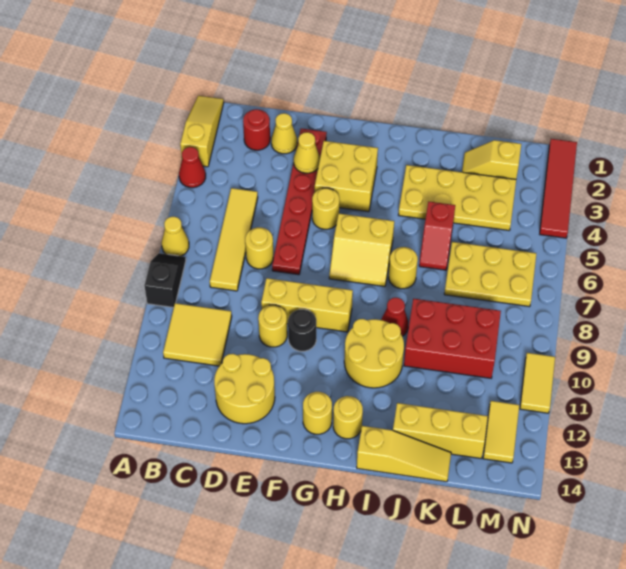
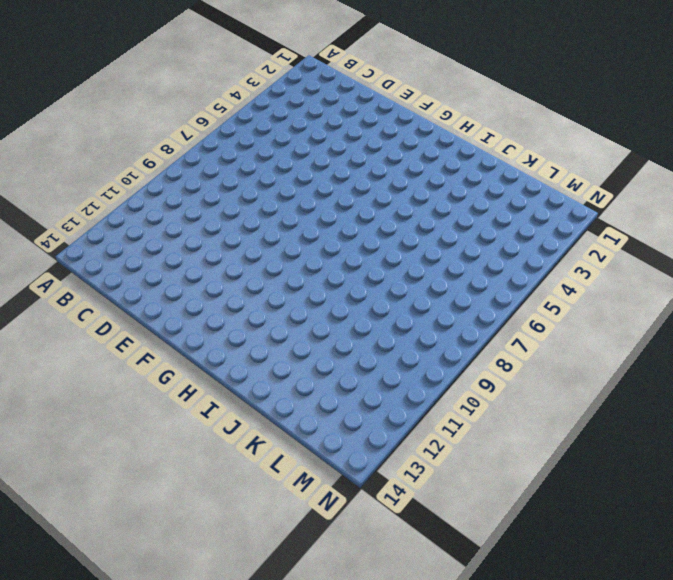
none -> yellow 1x3 slope [180,96,224,167]
none -> red 1x1 cone [179,147,206,188]
none -> yellow 1x1 cone [162,217,189,256]
none -> black 1x2 slope [145,253,186,308]

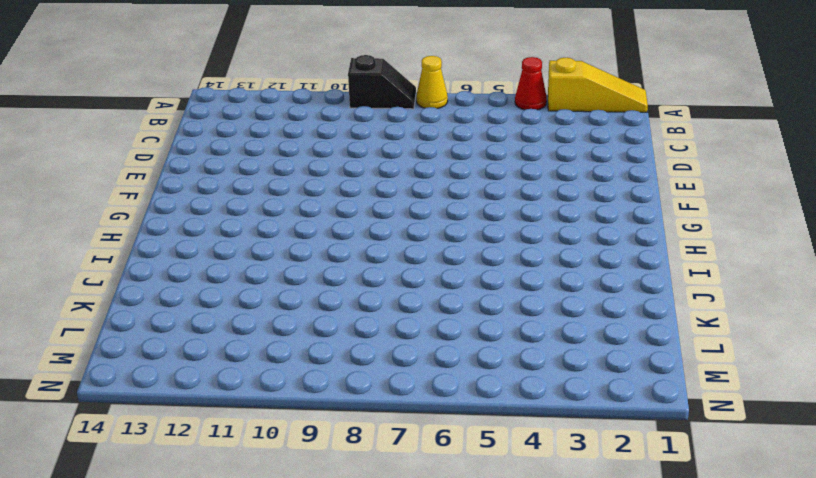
none -> yellow 2x2 tile [163,303,232,366]
none -> red 1x1 round brick [243,109,270,150]
none -> yellow 1x4 tile [210,188,258,291]
none -> yellow 1x1 cone [271,113,297,154]

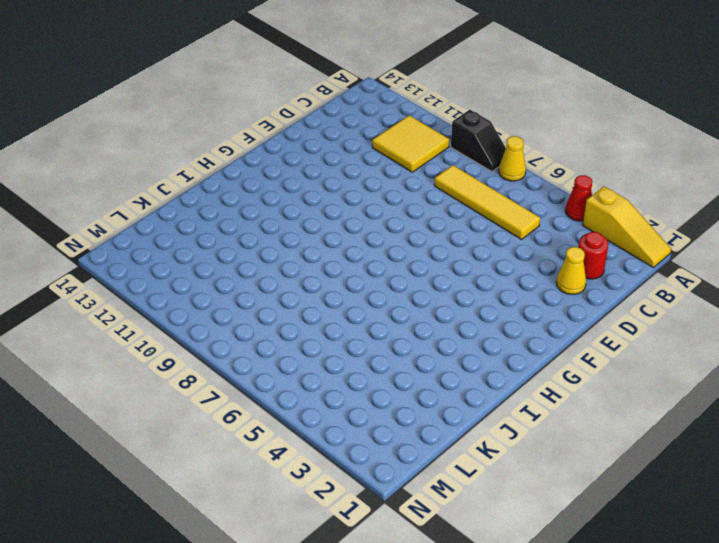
none -> yellow 1x1 round brick [245,227,273,269]
none -> yellow 2x2 round brick [214,354,275,424]
none -> red 1x6 plate [272,129,327,275]
none -> yellow 1x3 brick [261,278,353,332]

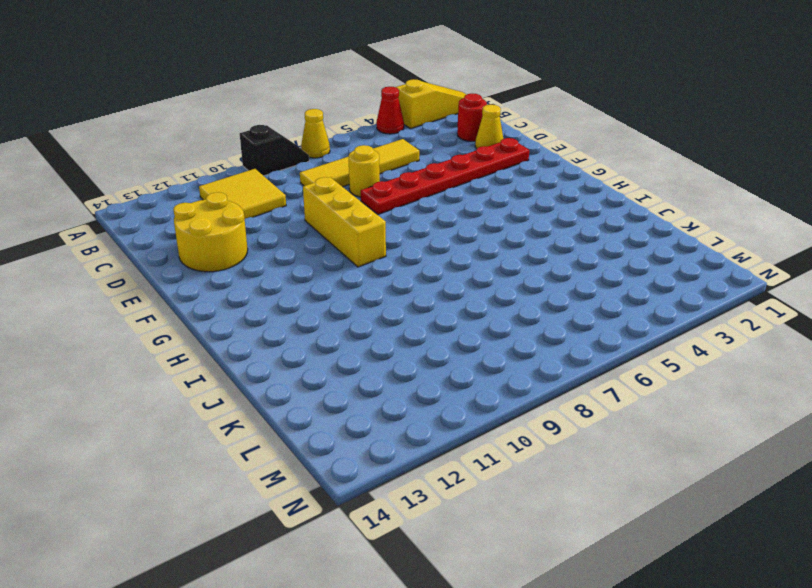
none -> yellow 1x1 round brick [258,305,287,347]
none -> yellow 2x2 brick [315,141,378,212]
none -> yellow 1x1 round brick [312,188,339,229]
none -> black 1x1 round brick [288,309,316,351]

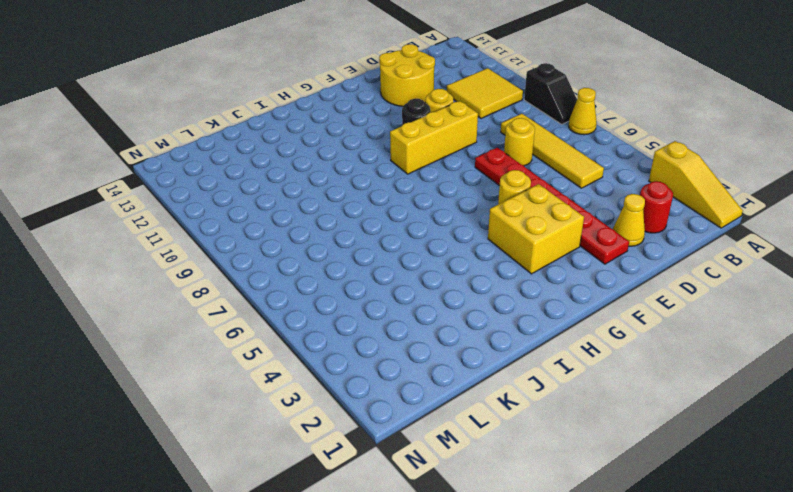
none -> red 1x1 cone [179,147,206,188]
none -> yellow 2x2 slope [329,214,394,287]
none -> yellow 1x1 round brick [303,392,332,434]
none -> yellow 2x2 round brick [344,319,404,388]

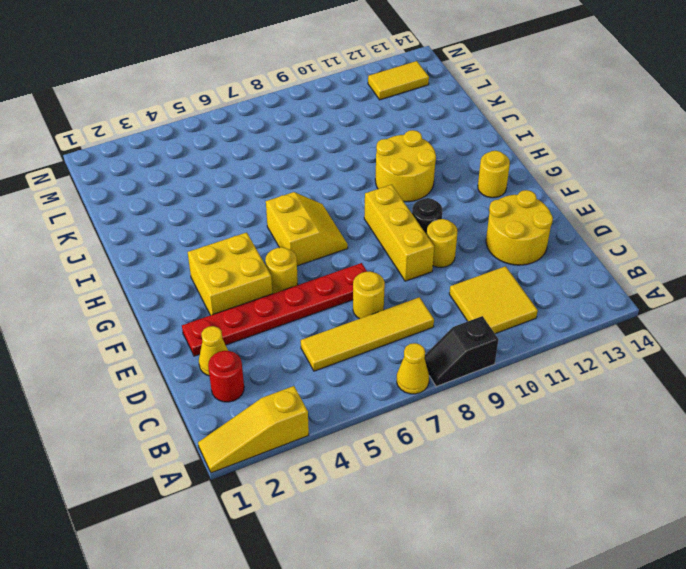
none -> red 1x1 cone [179,147,206,188]
none -> yellow 1x1 round brick [333,396,363,439]
none -> yellow 2x4 plate [399,165,516,230]
none -> yellow 1x1 round brick [389,247,418,289]

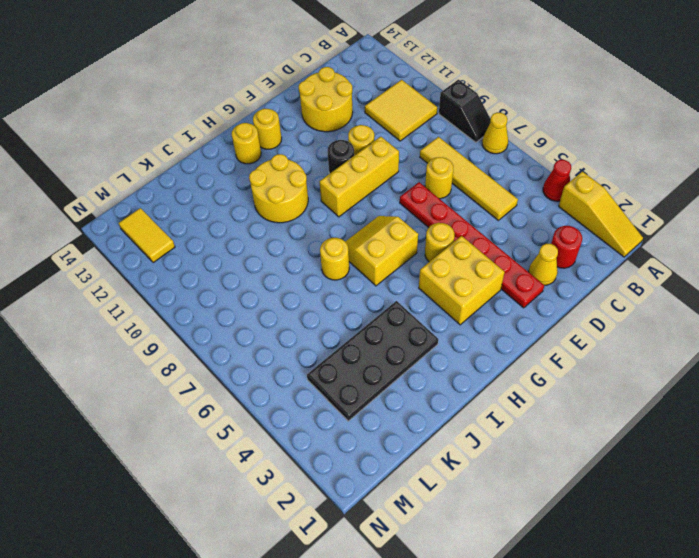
black 2x4 plate [307,301,438,421] -> yellow 2x4 plate [399,165,516,230]
none -> red 1x1 cone [381,298,408,336]
none -> yellow 1x3 slope [357,426,451,482]
none -> red 1x2 slope [419,202,455,270]
none -> red 2x3 brick [404,299,501,378]

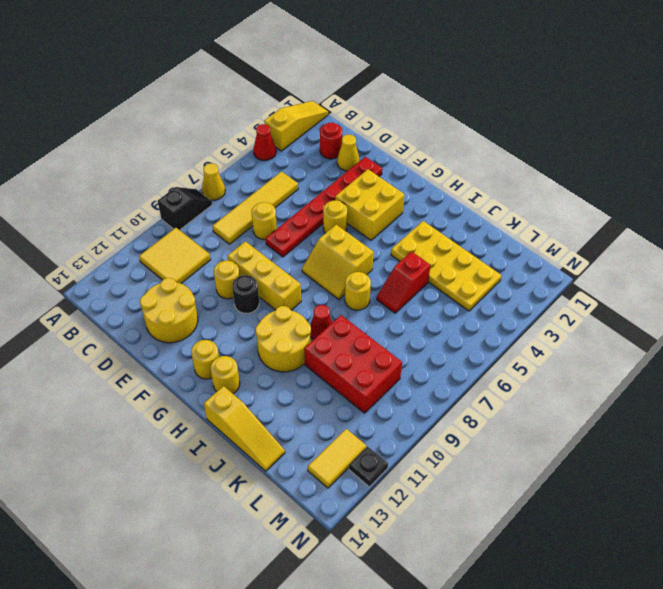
black 1x1 plate [349,446,388,487] -> none
none -> yellow 1x3 brick [393,403,488,458]
none -> yellow 1x2 slope [462,140,521,179]
none -> yellow 2x3 plate [444,242,536,307]
none -> red 1x4 tile [540,139,577,238]

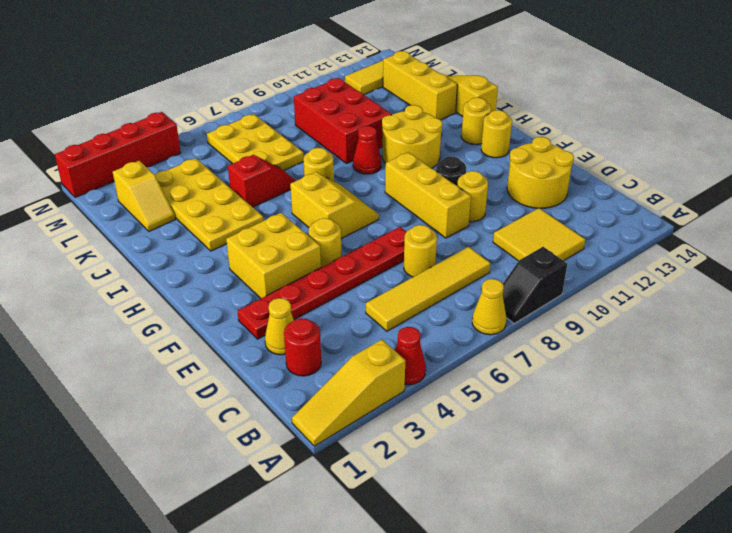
red 1x4 brick [55,112,181,198] -> red 1x4 tile [540,139,577,238]
none -> yellow 1x2 tile [520,353,555,413]
none -> yellow 1x1 cone [294,132,320,173]

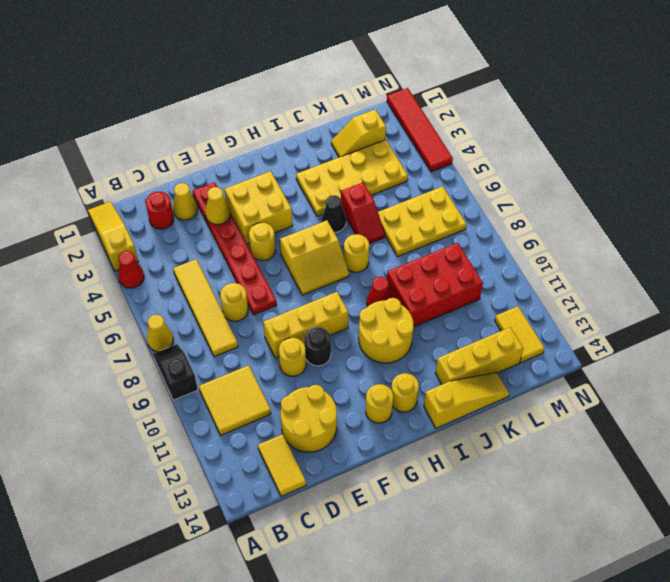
yellow 1x2 tile [258,434,306,496] -> yellow 1x2 tile moved to [520,353,555,413]
black 1x1 cone [322,195,346,232] -> none

